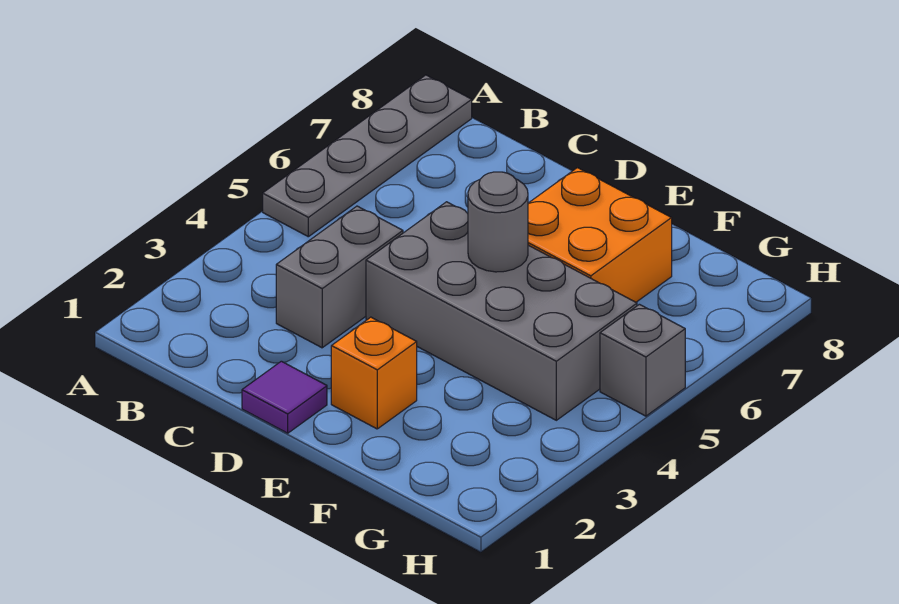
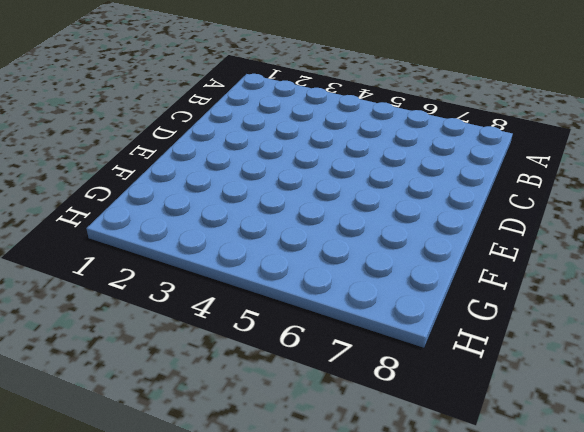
none -> grey 1x4 plate [263,75,472,237]
none -> grey 1x2 brick [276,206,403,348]

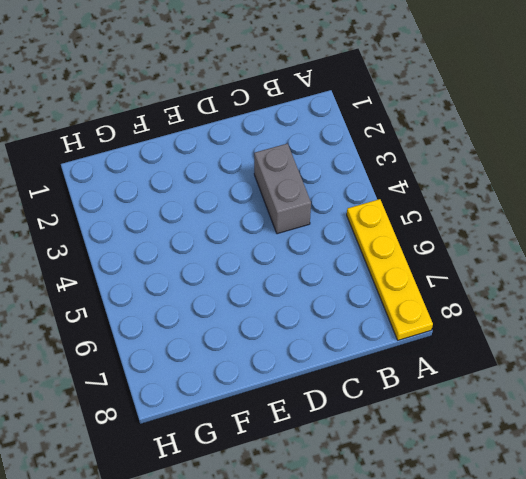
yellow 1x4 plate [347,199,433,340] -> grey 1x4 plate [263,75,472,237]
none -> purple 1x1 tile [242,361,327,433]
none -> grey 2x4 brick [366,202,637,420]

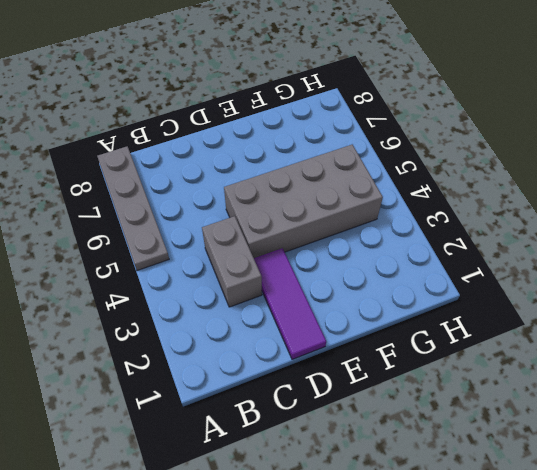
purple 1x3 tile [254,248,326,359] -> purple 1x1 tile [242,361,327,433]
none -> orange 1x1 brick [331,317,417,429]
none -> orange 2x2 brick [528,168,672,302]

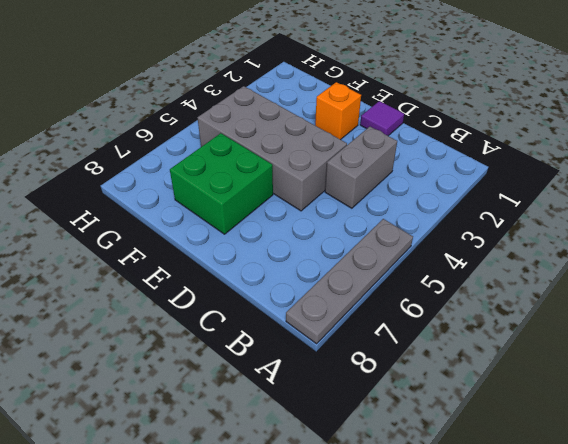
green 2x2 brick [170,133,273,234] -> orange 2x2 brick [528,168,672,302]
none -> grey 1x1 brick [600,304,685,416]
none -> grey 1x1 round brick [468,172,528,272]

